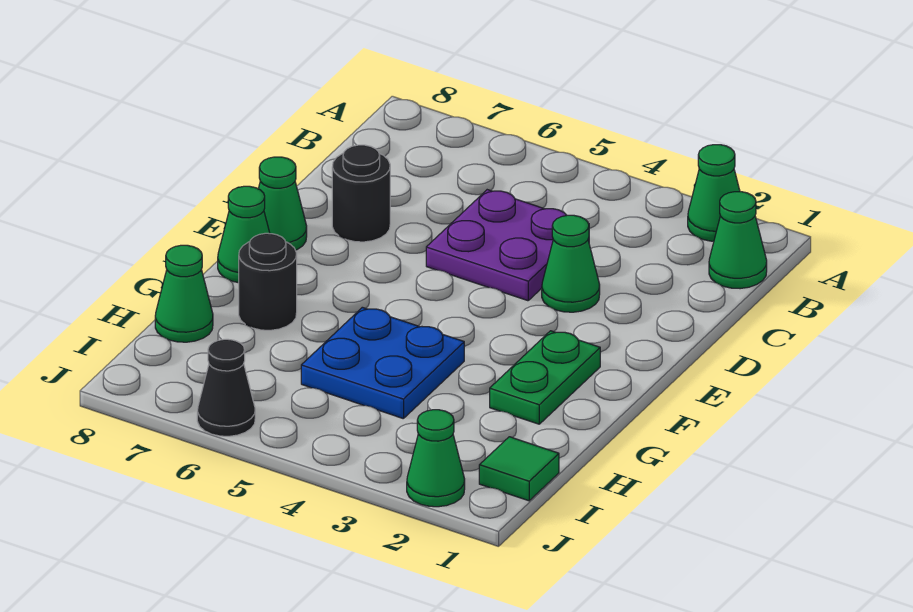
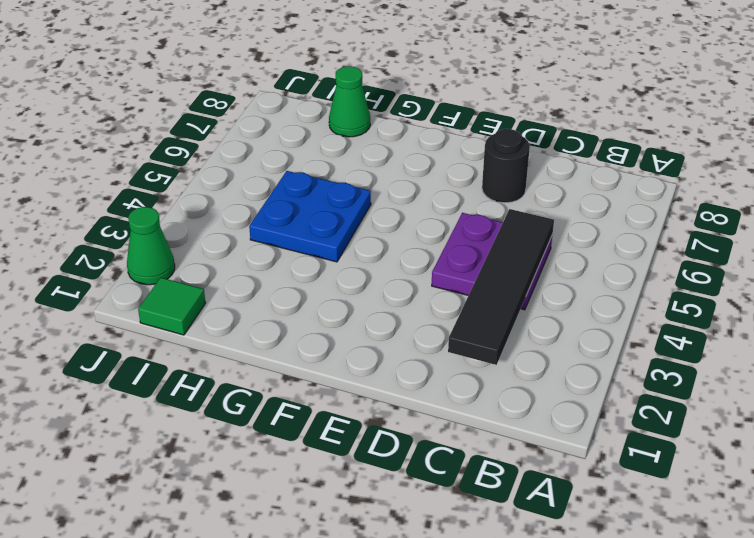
black 1x4 tile [448,209,554,365] -> none
none -> green 1x1 cone [688,145,740,241]
none -> green 1x1 cone [709,192,767,289]
none -> green 1x1 cone [542,215,600,312]

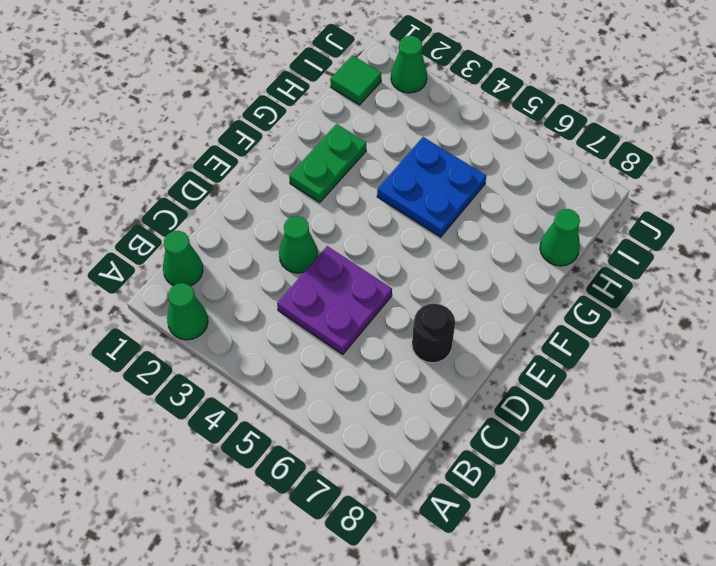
none -> green 1x1 cone [258,157,307,250]
none -> green 1x1 cone [218,186,270,283]
none -> black 1x1 round brick [239,233,297,330]

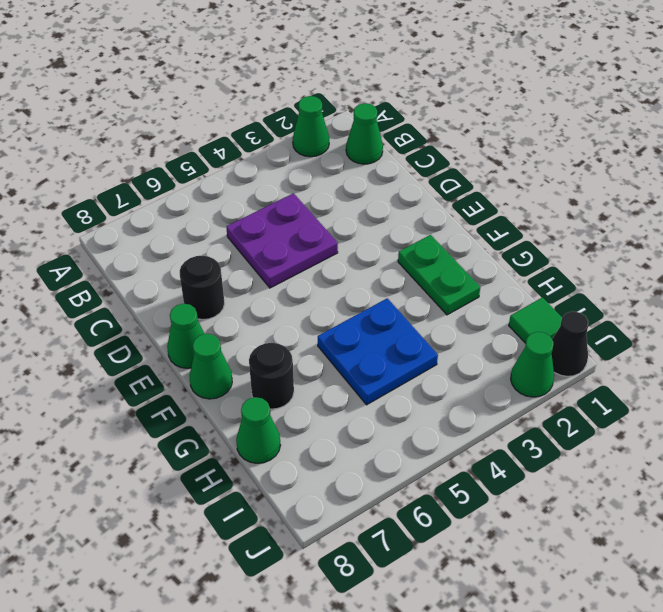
black 1x1 cone [552,311,589,376] -> black 1x1 cone moved to [197,339,255,436]
none -> green 1x1 cone [542,215,600,312]

